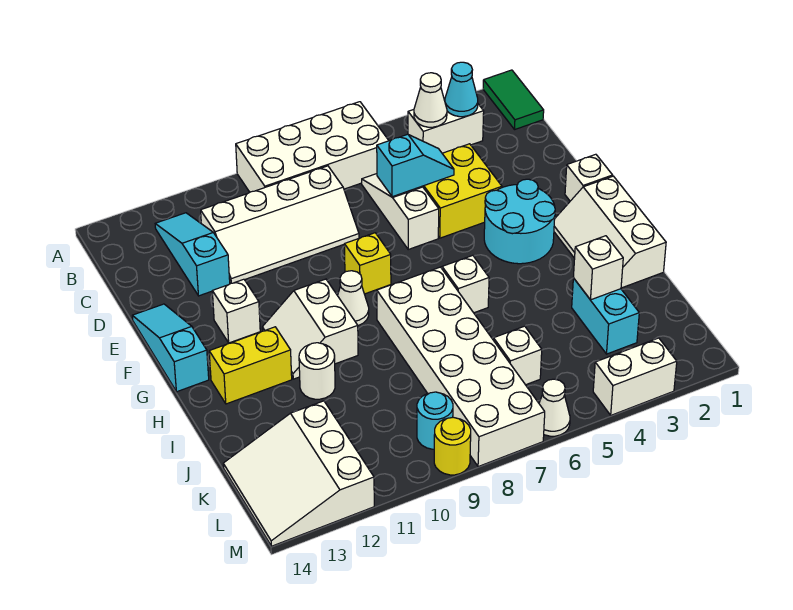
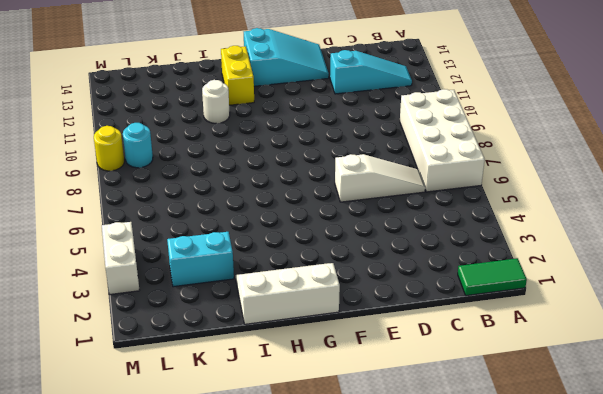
cyan 2x3 slope [244,28,329,86] -> cyan 1x3 slope [132,304,209,392]
none -> white 1x2 brick [408,99,484,153]
none -> white 2x4 slope [201,166,359,283]
none -> yellow 2x2 brick [422,144,502,238]
none -> white 1x1 brick [565,154,613,201]

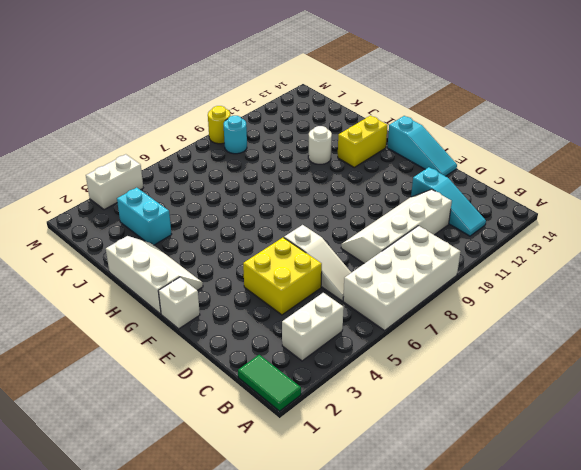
none -> cyan 2x2 round brick [484,179,555,264]
none -> yellow 1x1 brick [344,233,391,294]
none -> white 1x1 brick [212,279,260,343]
none -> white 1x1 cone [338,271,369,325]

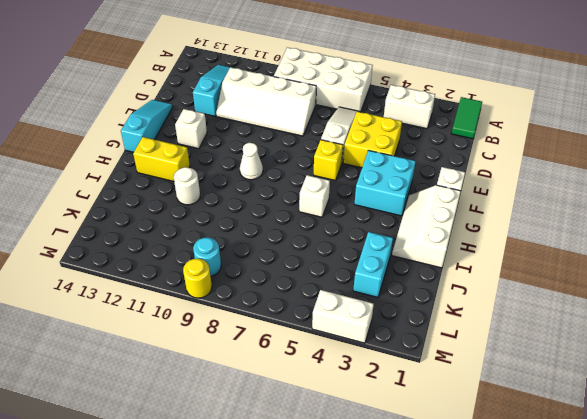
cyan 2x2 brick [354,150,416,216] -> cyan 2x2 round brick [484,179,555,264]
yellow 1x1 brick [314,140,343,181] -> yellow 1x1 brick moved to [344,233,391,294]
none -> white 2x2 slope [262,279,358,379]
none -> white 2x6 brick [377,267,545,467]
none -> white 1x1 brick [494,326,542,385]
none -> white 3x3 slope [223,401,374,546]

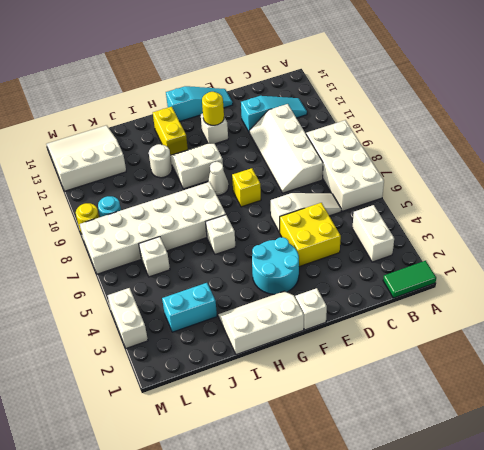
yellow 1x1 round brick [202,92,224,125] -> none
none -> white 1x1 cone [539,379,570,436]
none -> cyan 1x1 cone [445,62,478,117]
none -> white 1x1 cone [414,73,447,127]
none -> cyan 1x2 slope [377,134,454,197]

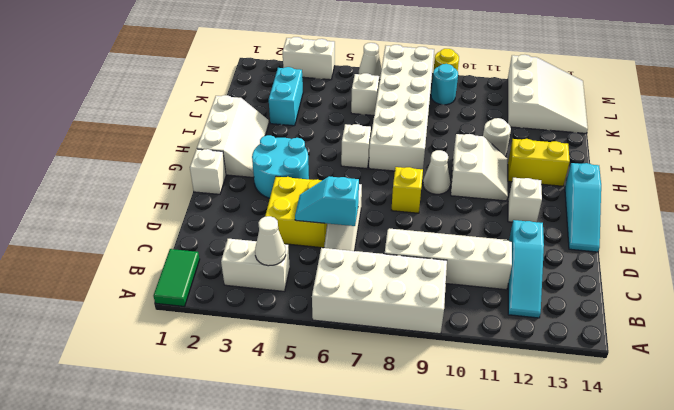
none -> cyan 1x1 cone [445,62,478,117]
none -> white 1x1 brick [573,236,623,300]

